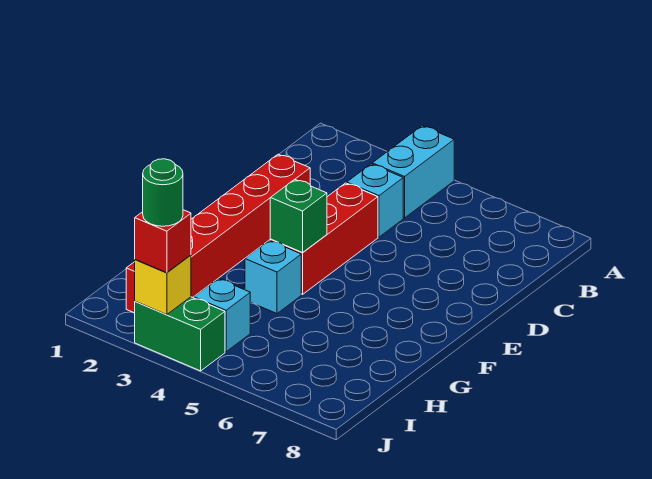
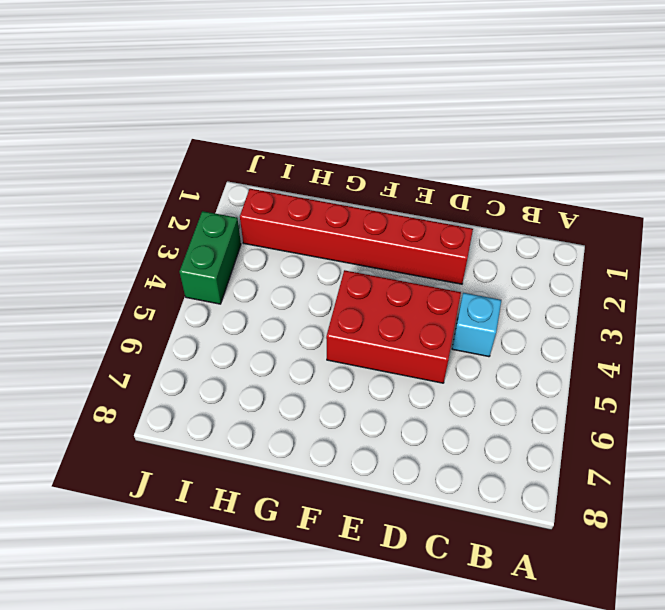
red 2x3 brick [326,270,461,383] -> red 1x3 brick [270,183,378,294]
none -> cyan 1x2 brick [372,126,454,218]
none -> cyan 1x1 brick [245,240,301,313]

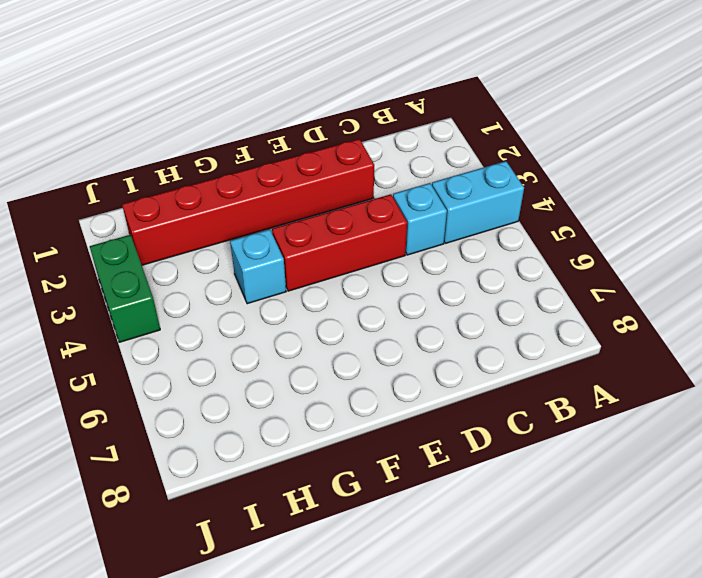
none -> cyan 1x1 brick [194,279,250,352]
none -> green 1x1 brick [270,179,327,253]

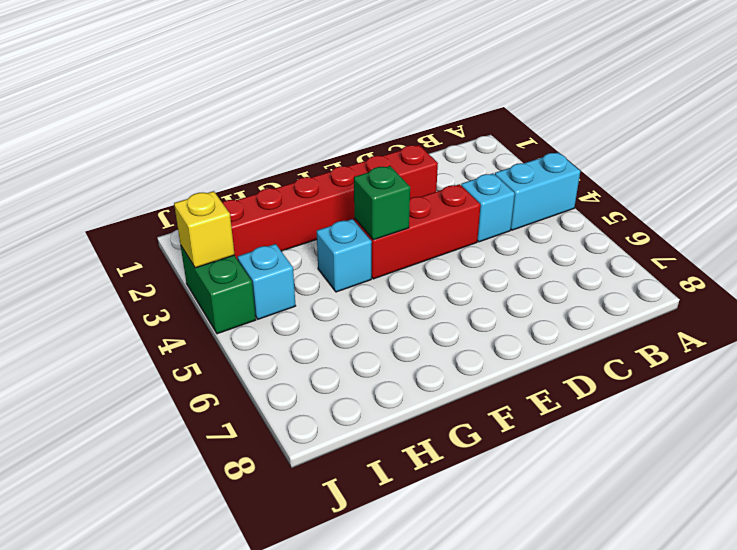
none -> red 1x1 brick [135,210,191,273]
none -> green 1x1 round brick [143,159,183,226]

